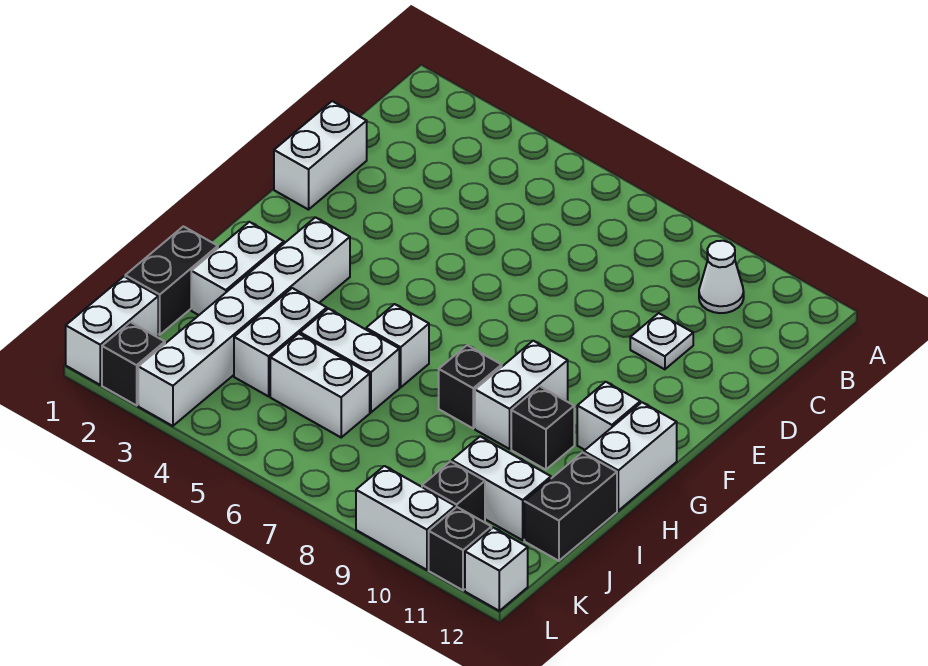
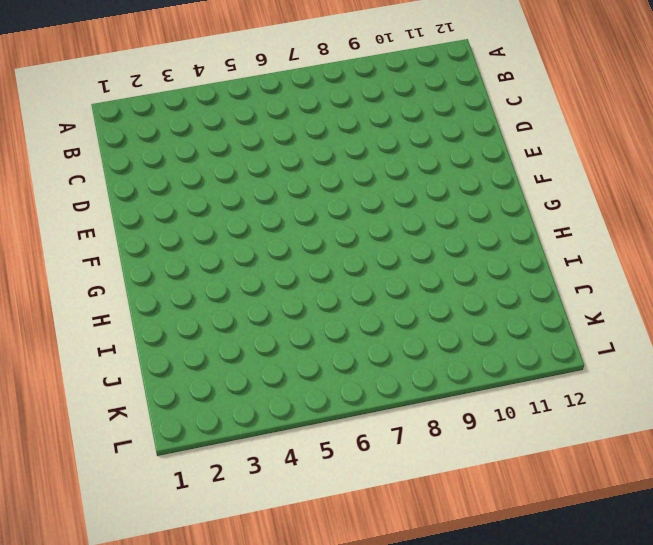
none -> white 1x1 cone [699,241,744,313]
none -> white 1x2 brick [274,101,367,210]
none -> white 1x1 plate [630,313,693,369]

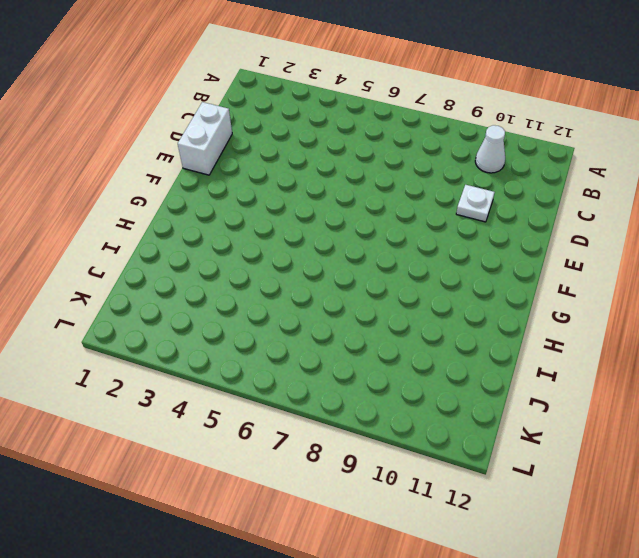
none -> white 1x6 brick [138,217,350,426]
none -> white 1x2 brick [475,341,568,449]
none -> white 1x1 brick [577,382,640,450]

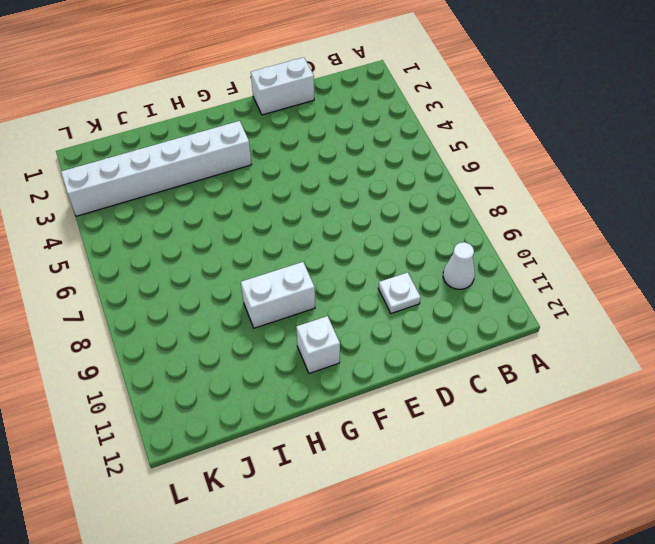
none -> white 1x2 brick [584,402,677,511]
none -> white 1x2 brick [191,222,284,315]
none -> white 1x1 brick [366,304,429,387]

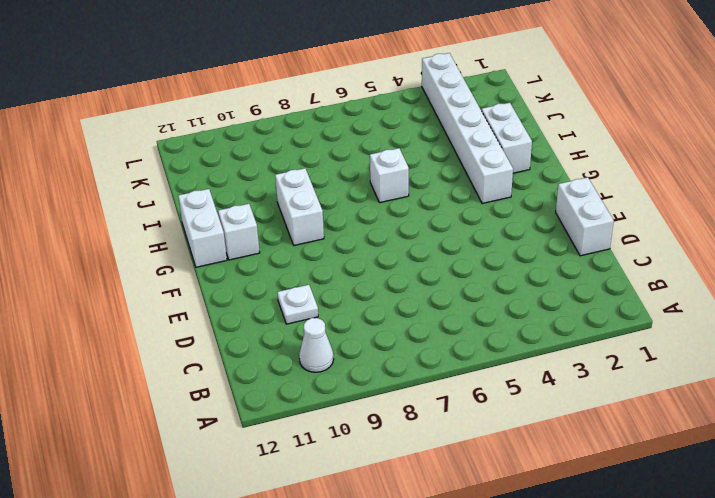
none -> black 1x1 brick [439,345,502,428]
none -> black 1x1 brick [511,386,574,470]
none -> black 1x2 brick [125,226,218,335]

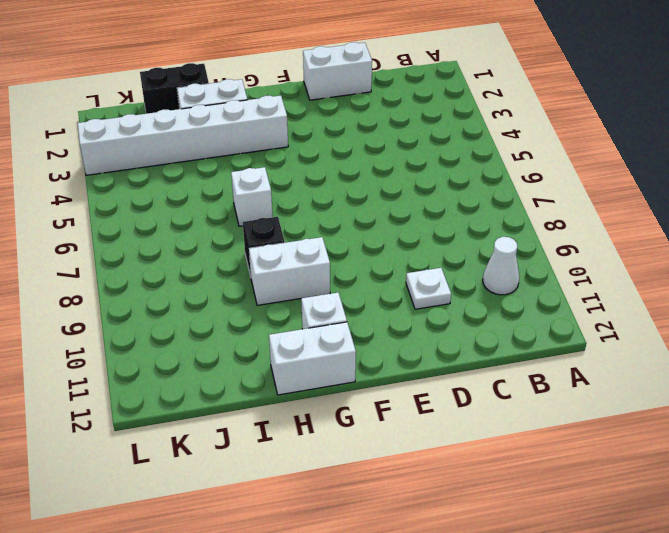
none -> black 1x1 brick [511,386,574,470]
none -> white 1x2 brick [234,288,327,396]
none -> white 1x2 brick [300,309,399,412]

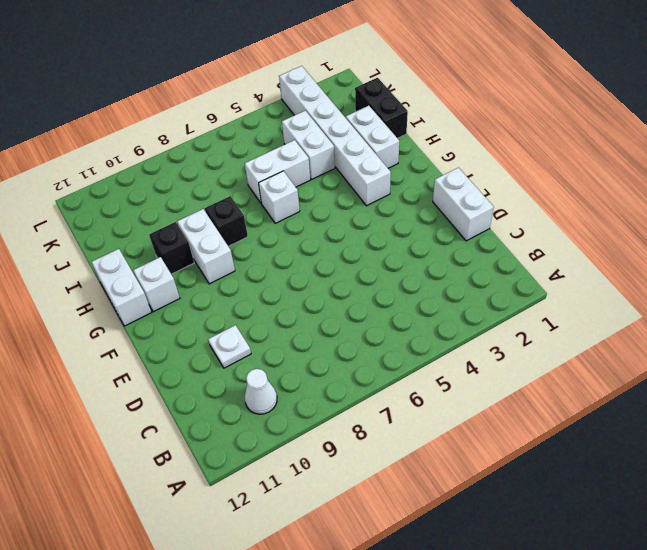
none -> black 1x2 brick [524,452,617,561]
none -> white 1x2 brick [270,334,370,437]
none -> white 1x2 brick [452,436,551,540]

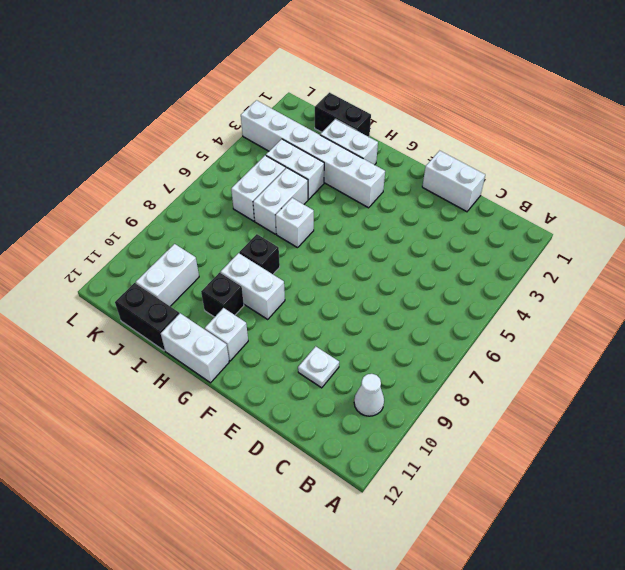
none -> white 1x2 brick [66,277,158,385]
none -> black 1x1 brick [422,461,485,522]
none -> black 1x1 brick [102,322,165,405]

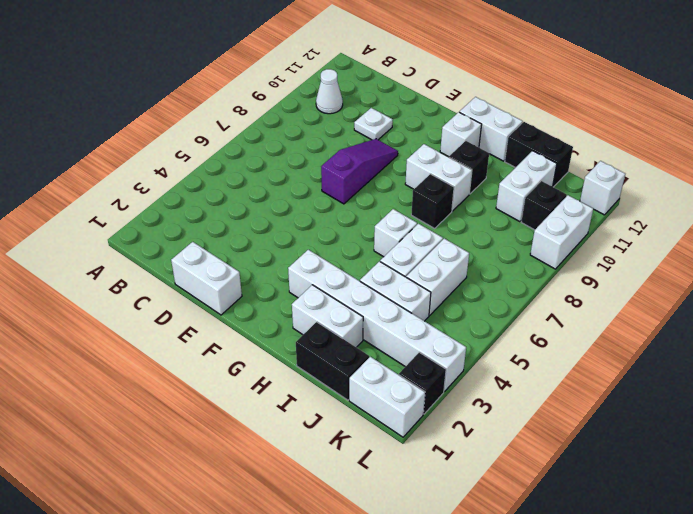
purple 1x3 slope [321,139,398,204] -> none
none -> black 1x1 brick [429,507,491,590]

